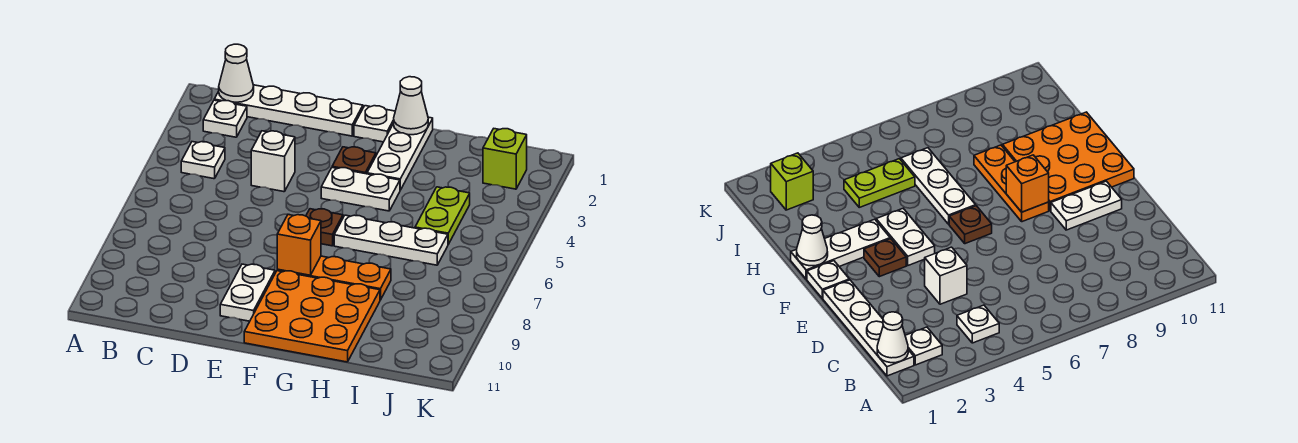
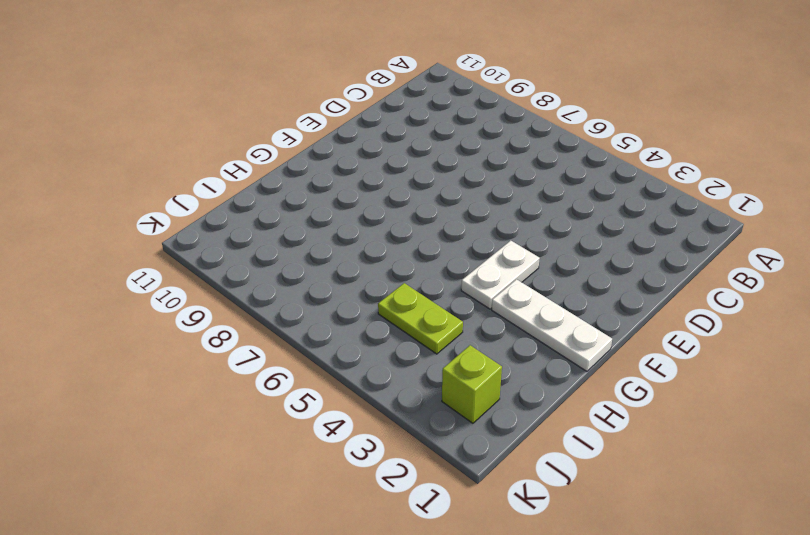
none -> white 1x4 plate [214,85,363,136]
none -> white 1x1 plate [203,100,247,137]
none -> white 1x1 plate [181,142,225,179]

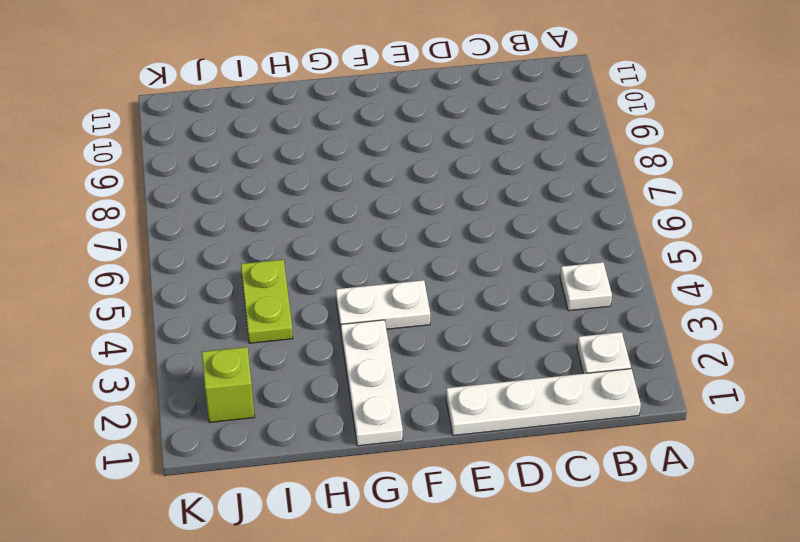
none -> white 1x1 brick [251,131,295,192]
none -> white 1x2 plate [220,264,275,321]
none -> white 1x1 plate [354,106,395,142]

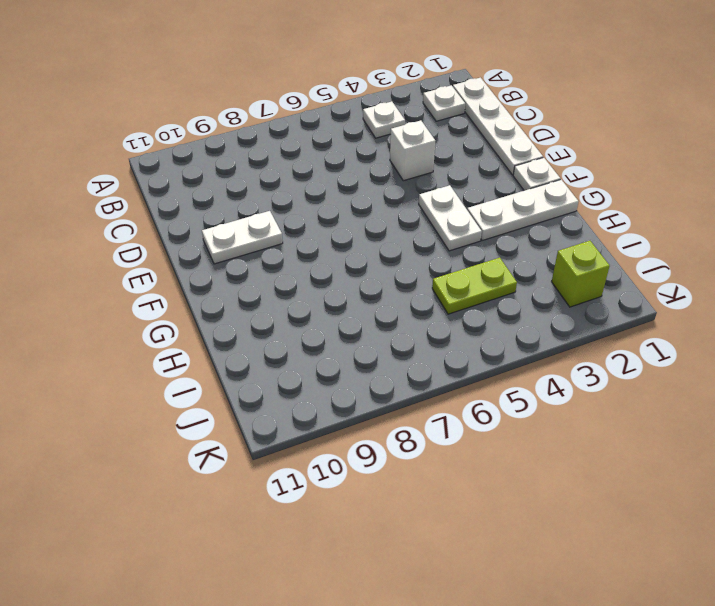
none -> brown 1x1 plate [332,147,376,174]
none -> brown 1x1 plate [306,209,343,246]
none -> orange 1x3 plate [277,256,391,300]

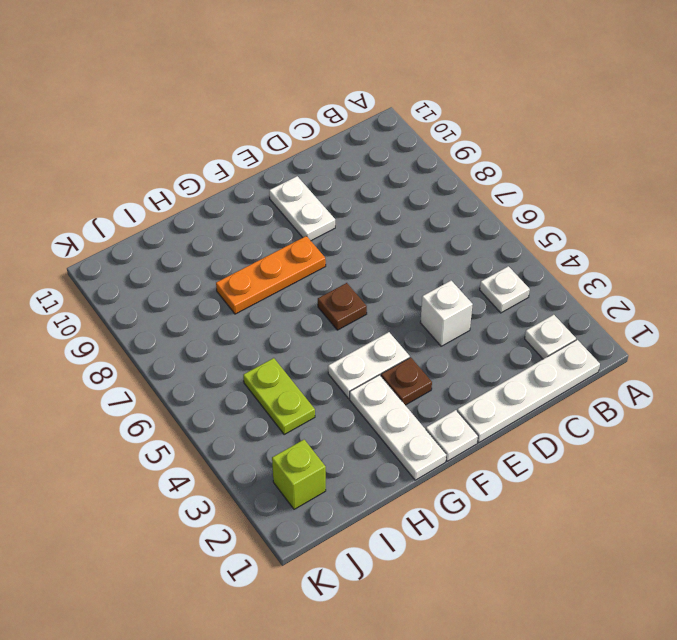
none -> orange 3x3 plate [244,271,380,362]
none -> white 1x3 plate [334,215,448,265]
none -> white 1x1 cone [219,44,254,102]

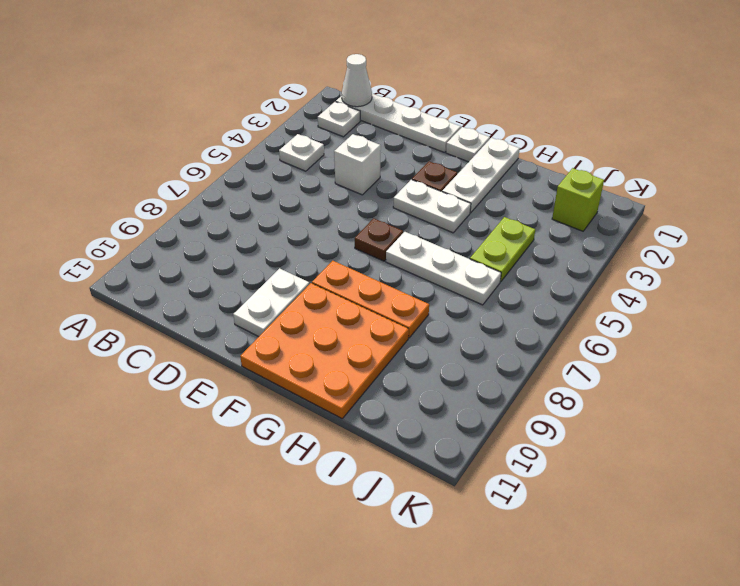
none -> orange 1x1 brick [277,215,321,275]
none -> white 1x1 cone [394,77,428,135]

